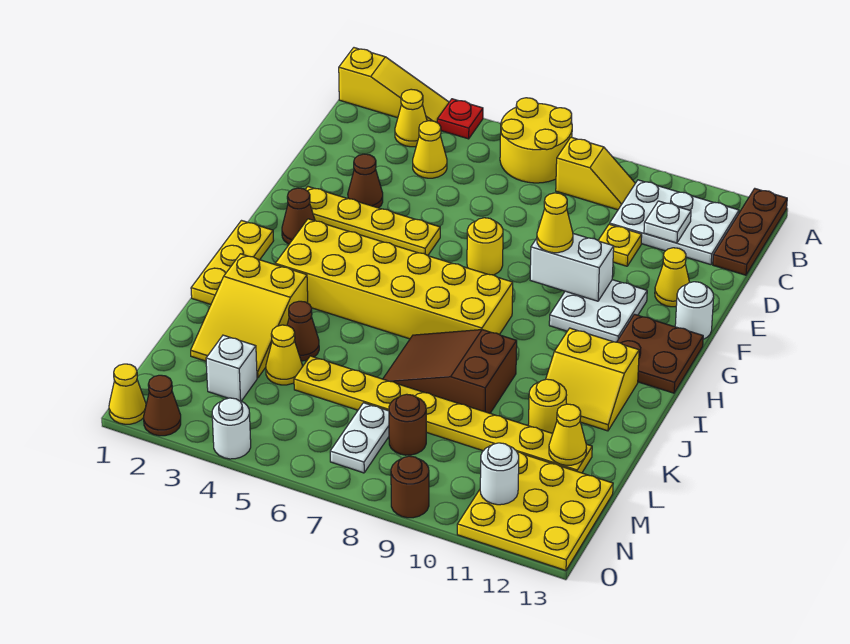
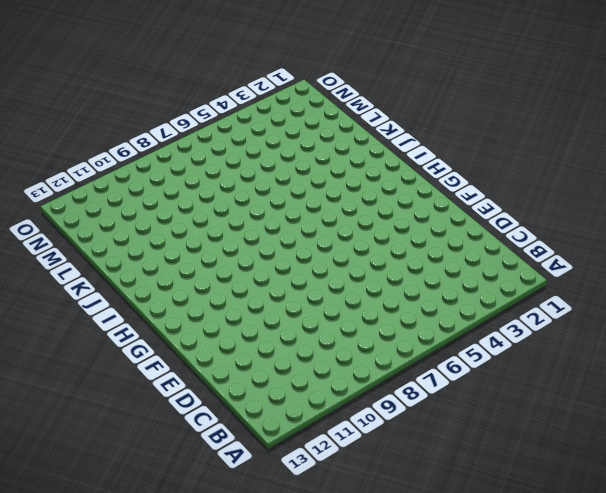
none -> yellow 1x3 slope [339,48,449,122]
none -> red 1x1 plate [437,99,483,139]
none -> yellow 2x2 round brick [500,98,572,183]
none -> brown 1x3 plate [713,189,787,275]

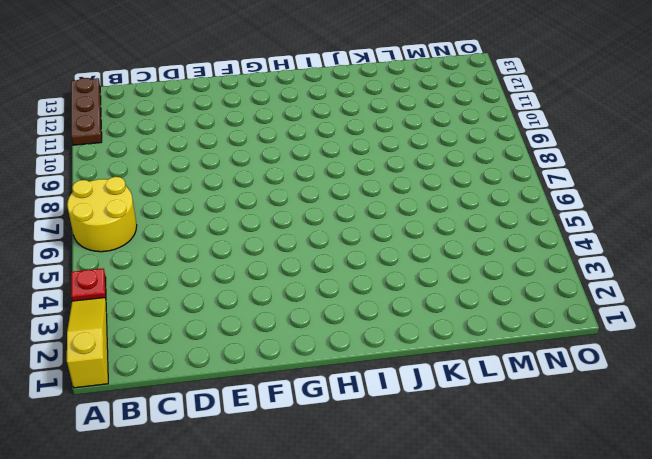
brown 1x3 plate [71,78,102,145] -> brown 1x3 plate turned to [713,189,787,275]
none -> yellow 1x1 cone [395,89,427,147]
none -> yellow 1x2 slope [556,137,635,210]
none -> white 2x3 plate [610,180,739,265]
none -> yellow 1x1 cone [413,121,447,178]

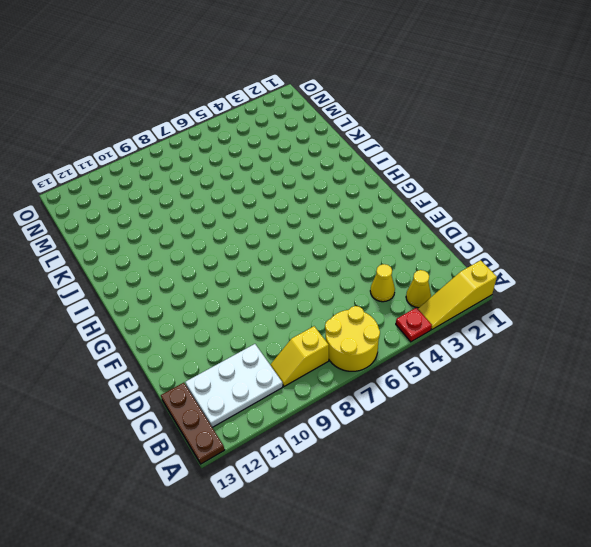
none -> yellow 1x1 plate [598,224,642,266]
none -> brown 1x1 cone [348,154,383,208]
none -> yellow 1x1 cone [655,248,690,307]
none -> yellow 1x4 plate [305,187,440,255]

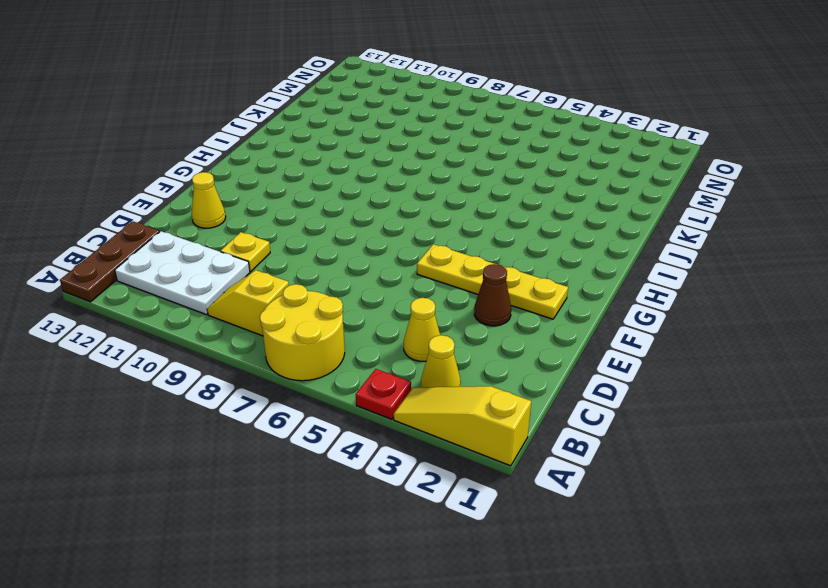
none -> yellow 1x1 round brick [467,218,503,275]
none -> white 2x2 plate [549,280,647,342]
none -> white 1x1 round brick [675,282,714,339]
none -> brown 1x1 cone [282,188,315,244]

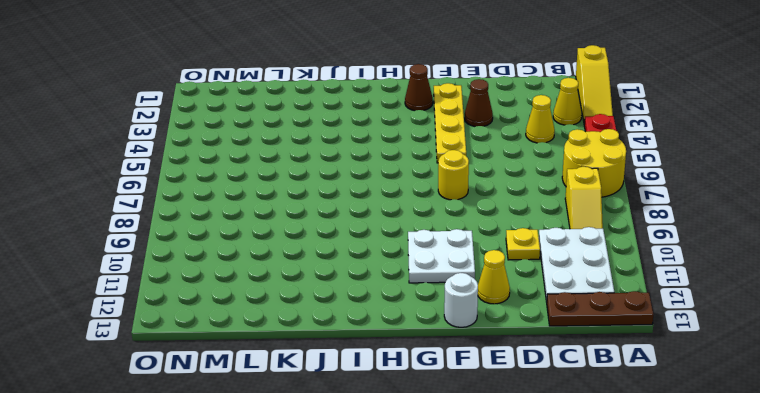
none -> brown 2x2 plate [617,314,703,393]
none -> yellow 1x3 plate [191,221,274,304]
none -> yellow 2x6 brick [275,219,513,339]
none -> yellow 2x2 slope [546,328,639,431]

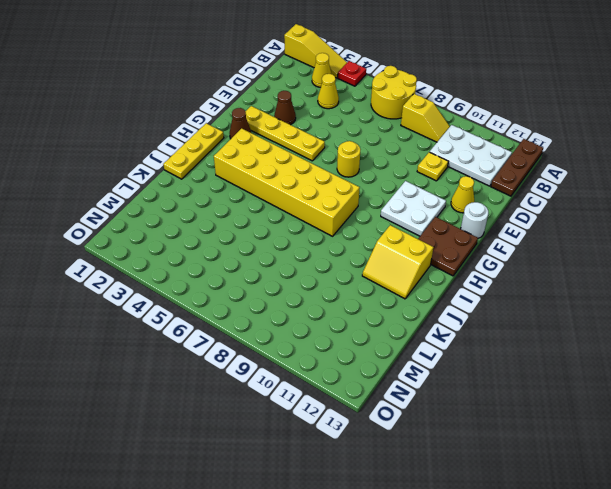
none -> yellow 2x3 slope [191,254,308,378]
none -> brown 2x3 slope [383,330,517,413]
none -> brown 1x1 cone [287,301,319,361]
none -> yellow 1x1 round brick [528,379,566,433]

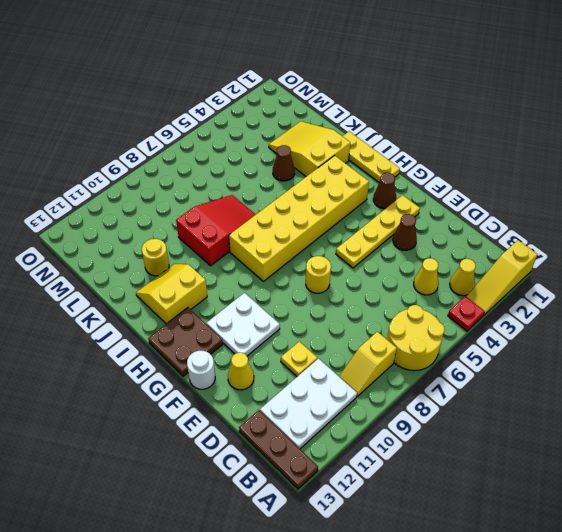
red 2x3 slope [176,195,256,266] -> brown 2x3 slope [383,330,517,413]
none -> yellow 1x1 cone [266,325,302,385]
none -> yellow 1x8 plate [294,356,592,473]
none -> white 1x1 brick [206,335,257,401]
none -> white 1x2 plate [330,403,389,473]

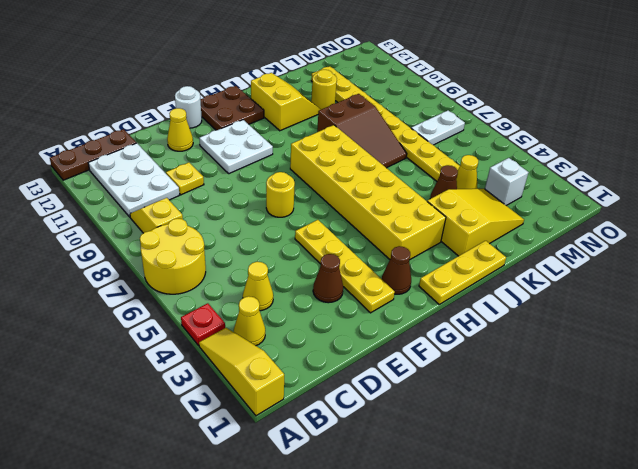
none -> brown 1x1 round brick [389,394,426,455]
none -> yellow 3x3 plate [457,452,613,571]
none -> yellow 1x1 cone [109,364,146,424]
none -> brown 1x1 cone [144,375,181,436]

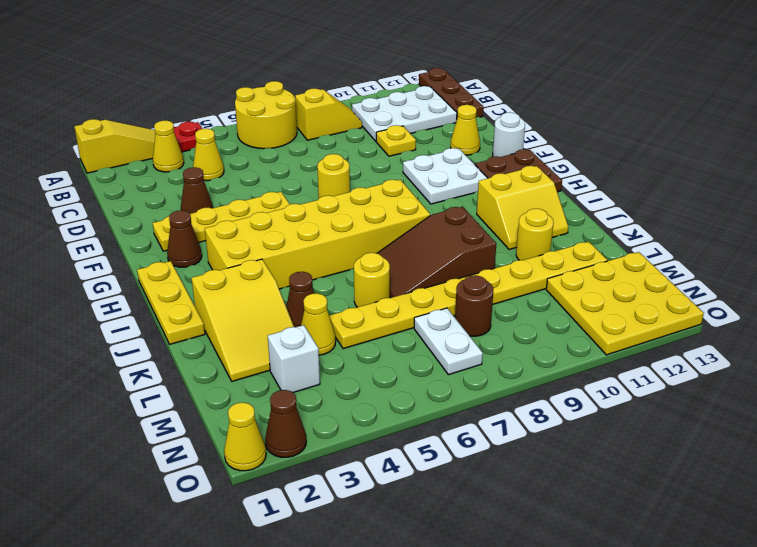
yellow 1x1 round brick [354,253,390,307] -> none
none -> white 1x1 round brick [212,398,251,459]
none -> brown 1x1 round brick [391,456,429,518]
none -> white 1x1 plate [644,201,691,243]
none -> white 1x2 brick [530,234,614,301]

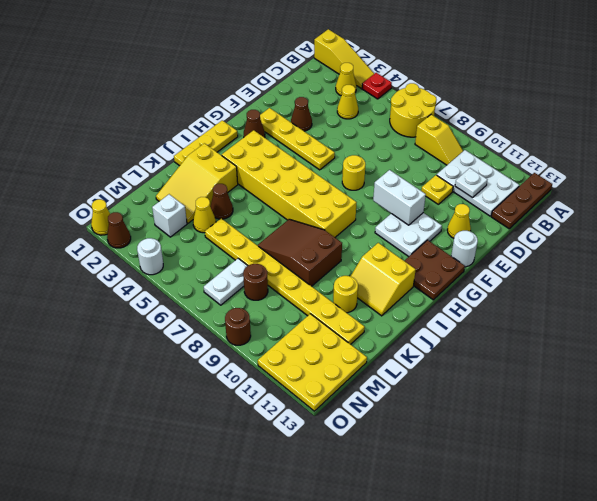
none -> yellow 1x1 cone [549,404,587,465]
none -> white 1x1 round brick [480,443,519,505]
none -> yellow 1x1 cone [537,193,573,253]

